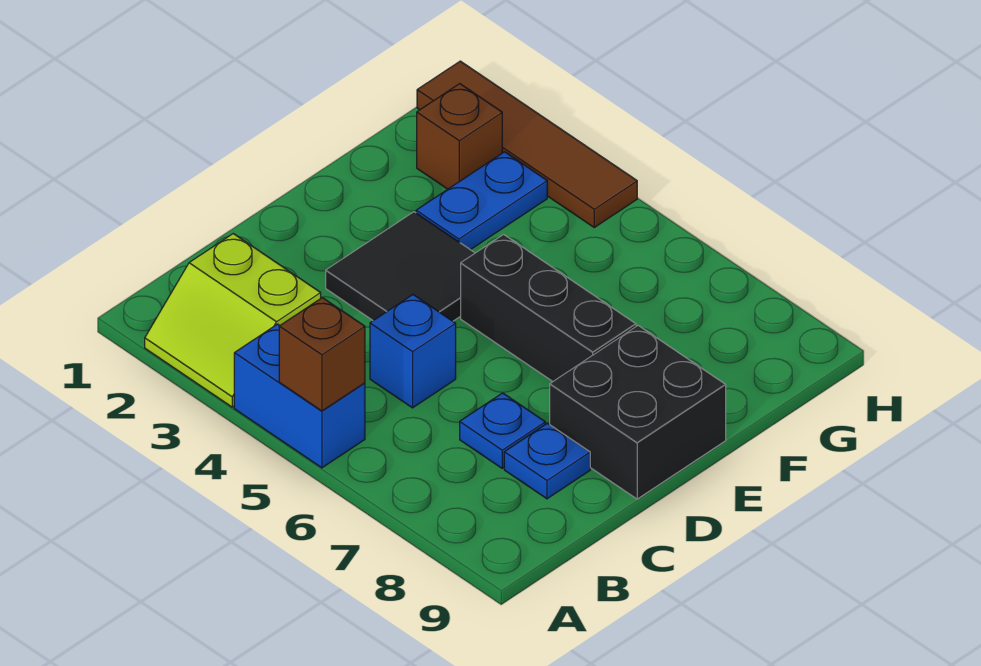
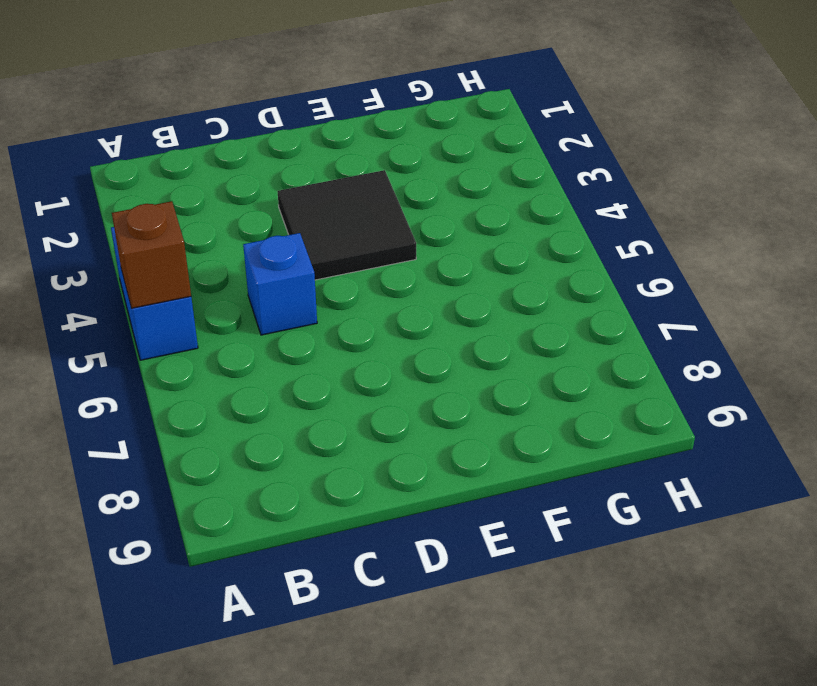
none -> lime 2x2 slope [145,234,321,407]
none -> blue 1x1 plate [460,393,545,468]
none -> blue 1x1 plate [504,423,590,499]

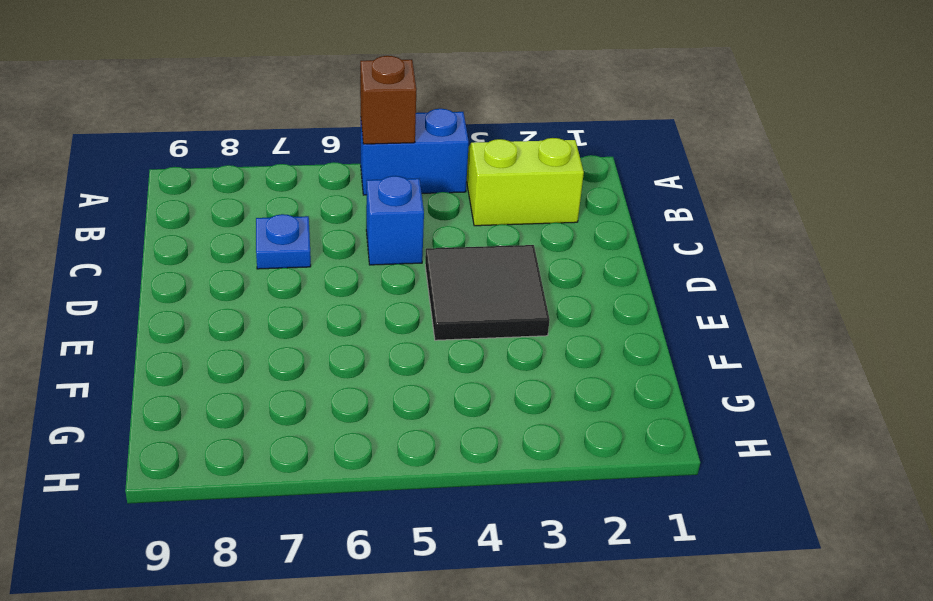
none -> blue 1x1 plate [504,423,590,499]
none -> black 2x2 brick [550,326,726,499]
none -> black 1x3 brick [461,234,636,381]

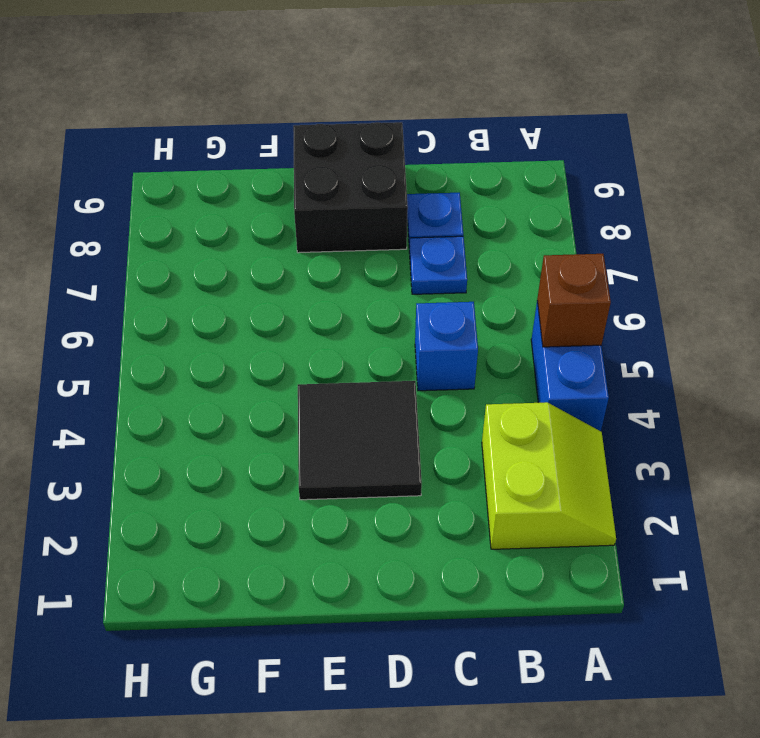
none -> black 1x3 brick [461,234,636,381]
none -> blue 1x2 plate [416,152,547,250]
none -> brown 1x1 brick [417,84,502,189]

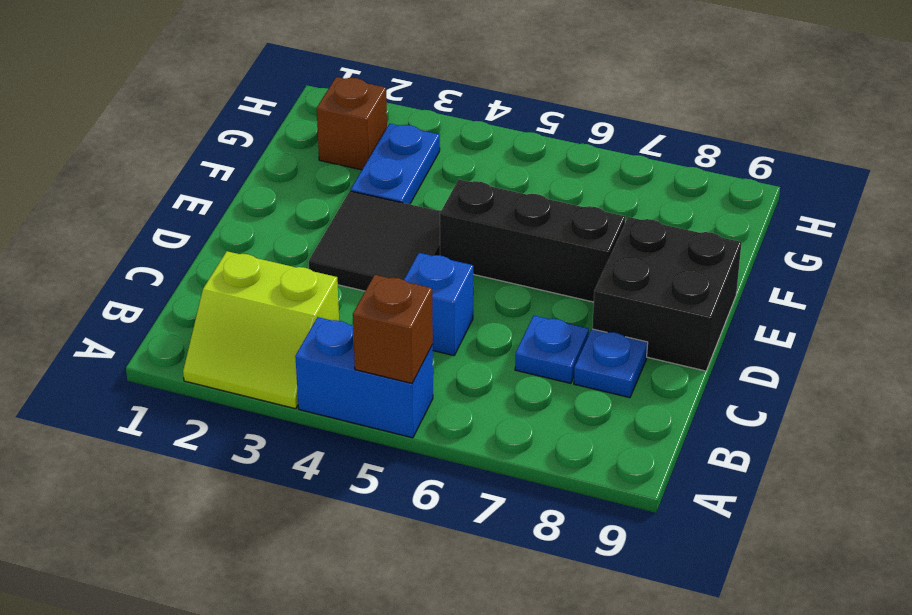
none -> brown 1x4 tile [417,61,637,227]

